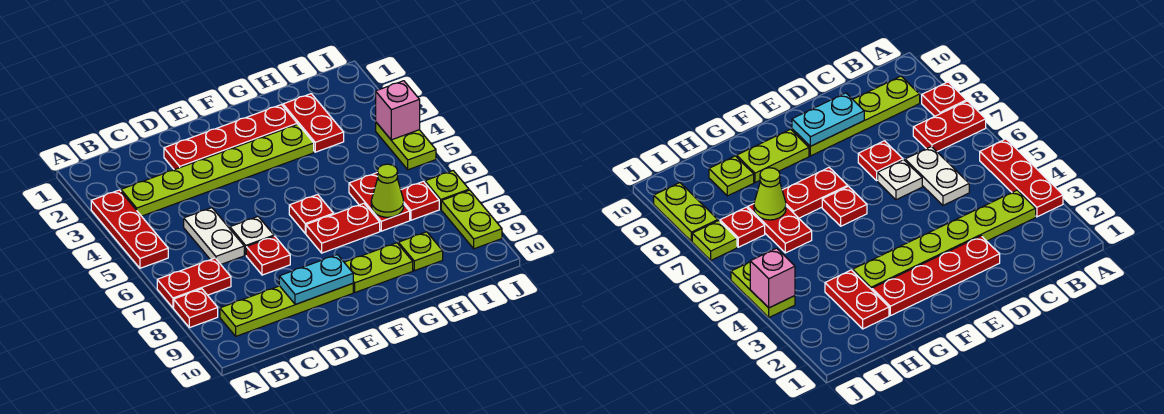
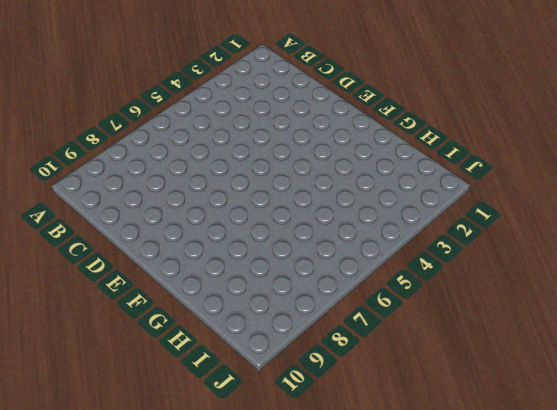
none -> red 1x3 plate [91,190,168,268]
none -> red 1x2 plate [157,258,231,308]
none -> red 1x1 plate [174,289,218,328]

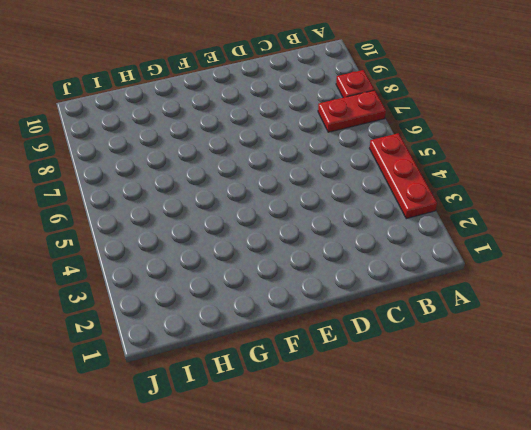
none -> lime 1x6 plate [121,124,314,216]
none -> lime 1x4 plate [220,284,353,336]
none -> white 1x2 plate [184,208,244,264]

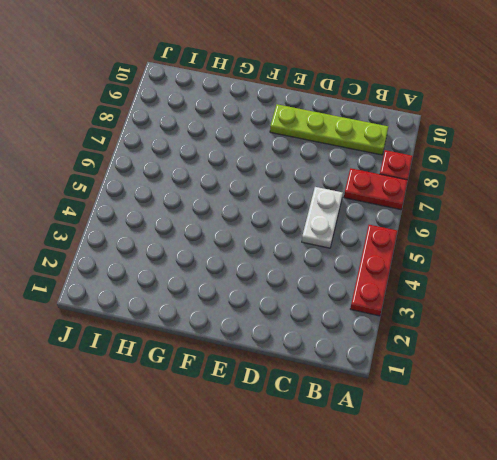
none -> lime 1x6 plate [121,124,314,216]
none -> red 1x4 plate [164,105,297,170]
none -> white 1x1 plate [230,217,274,255]

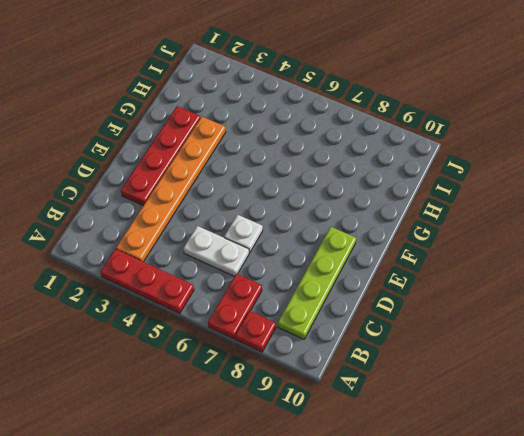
orange 1x6 plate [116,117,226,262] -> lime 1x6 plate [121,124,314,216]
none -> red 1x1 plate [246,236,290,275]
none -> red 1x1 plate [289,195,333,233]
none -> red 1x2 plate [306,203,380,253]

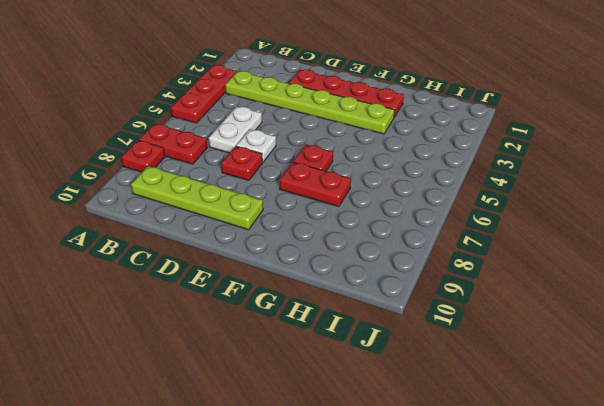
none -> lime 1x2 plate [344,243,413,292]
none -> red 1x2 plate [283,94,344,152]
none -> red 1x2 plate [349,173,410,231]

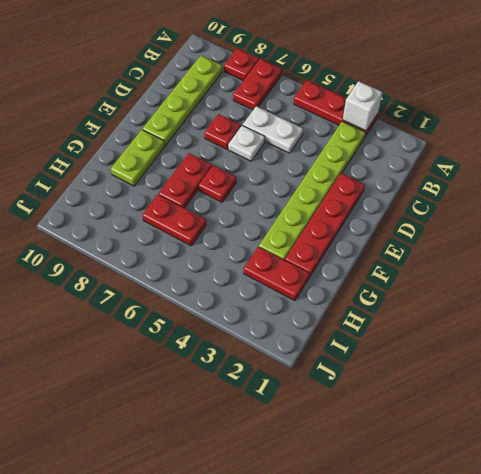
white 1x1 brick [343,81,382,131] -> none
none -> lime 1x1 plate [398,232,443,271]
none -> red 1x1 plate [401,181,439,220]
none -> lime 1x2 plate [376,122,436,170]

